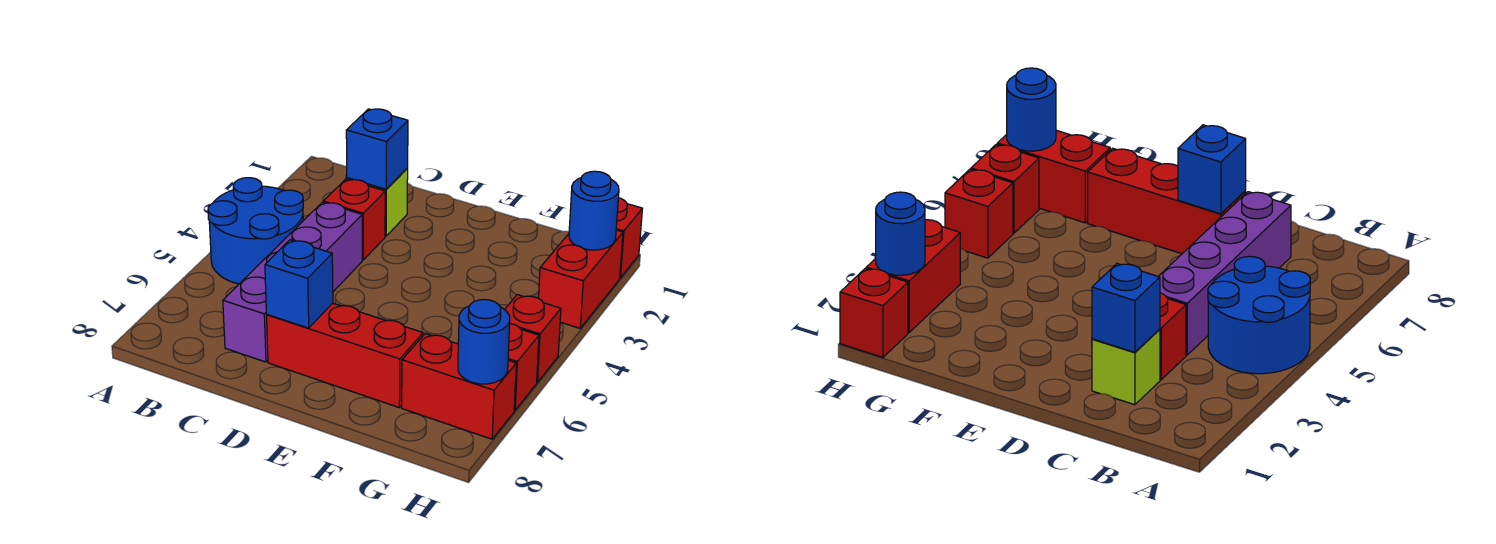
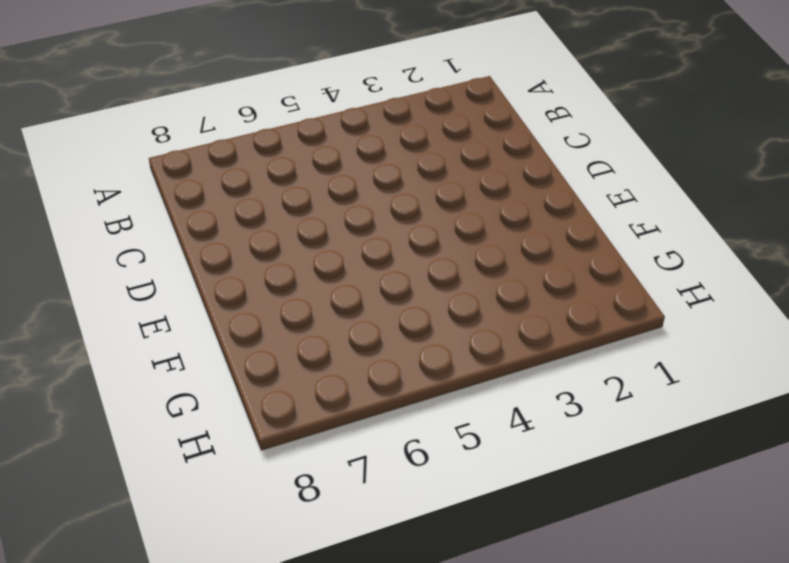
none -> blue 2x2 round brick [208,178,303,284]
none -> lime 1x1 brick [347,169,408,236]
none -> red 1x1 brick [323,179,385,260]

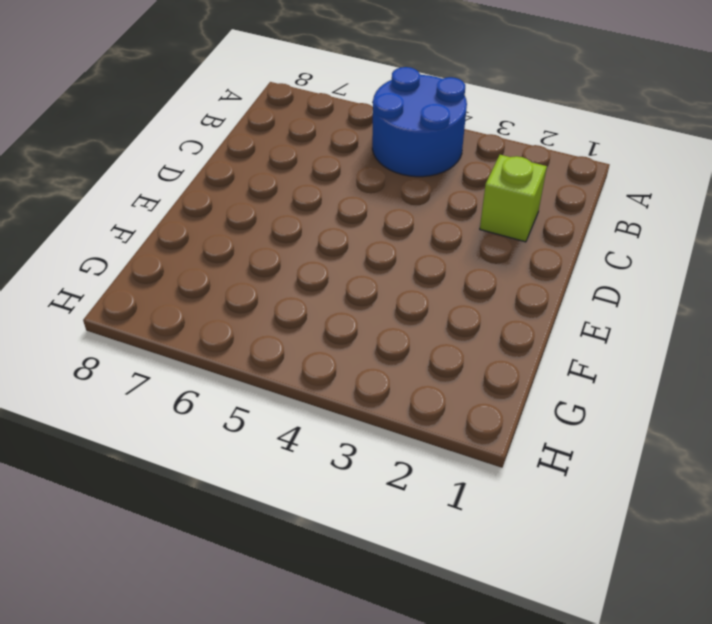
none -> red 1x1 brick [323,179,385,260]
none -> purple 1x4 brick [223,202,362,362]
none -> red 1x3 brick [267,303,423,407]

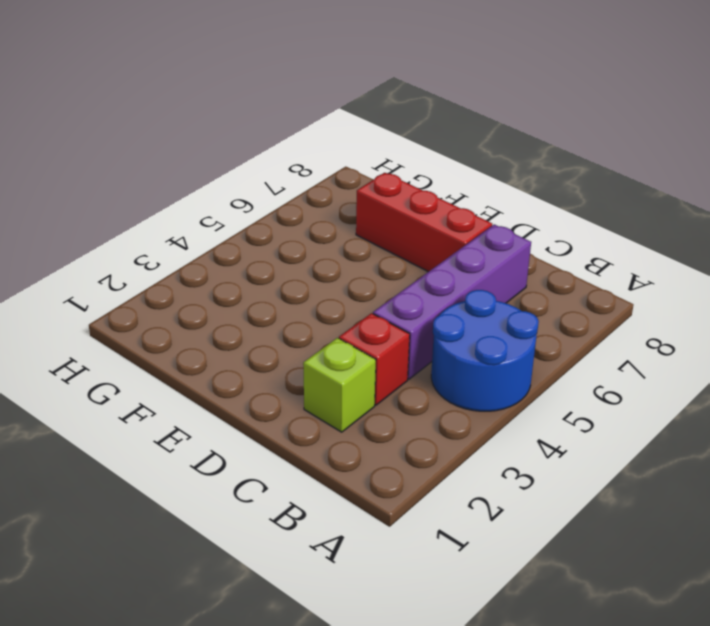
none -> red 1x2 brick [402,333,516,439]
none -> red 1x1 brick [616,198,642,278]
none -> red 1x2 brick [539,230,623,328]

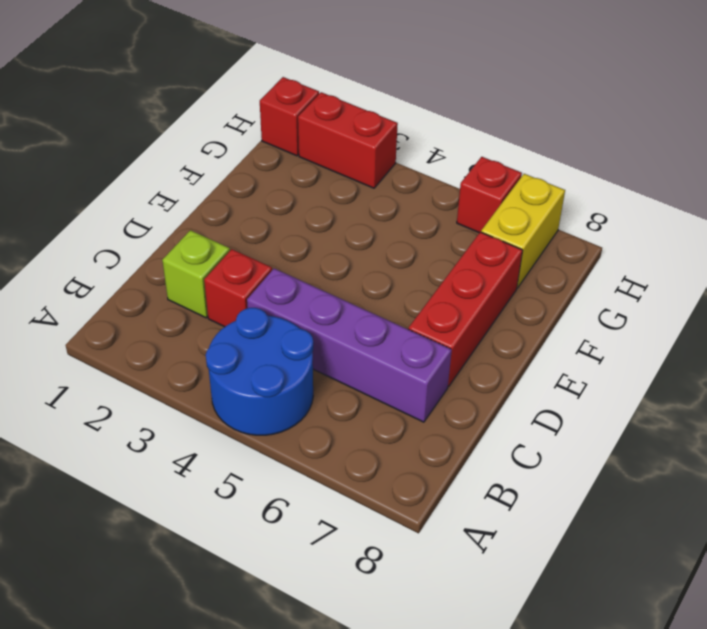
yellow 1x2 brick [481,174,565,288] -> red 1x2 brick [402,333,516,439]
none -> red 1x1 brick [505,295,561,382]
none -> blue 1x1 brick [346,109,408,189]
none -> blue 1x1 brick [265,240,333,328]

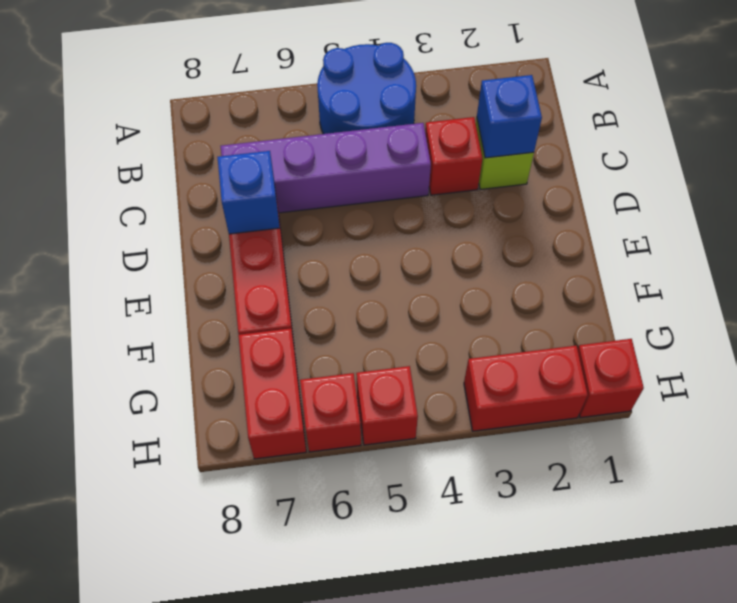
none -> blue 1x1 round brick [569,171,619,250]
none -> blue 1x1 round brick [458,300,510,384]

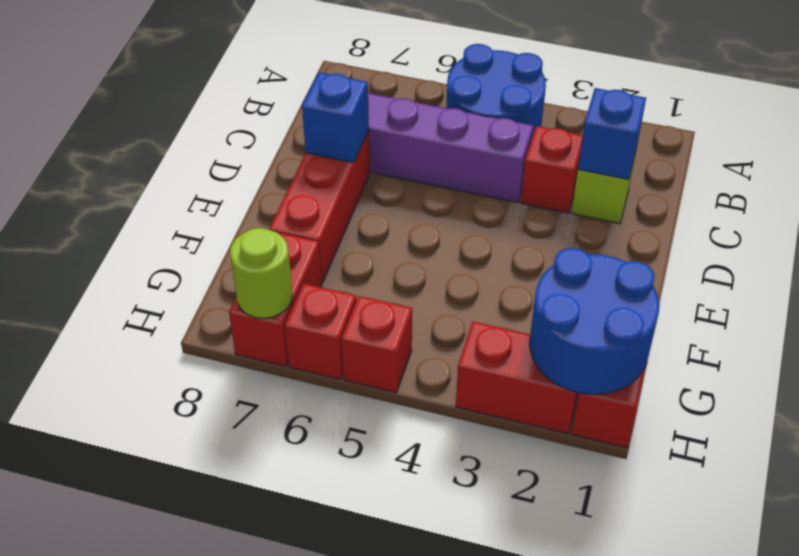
blue 2x2 round brick [530,248,659,394] -> blue 1x1 round brick [569,171,619,250]
lime 1x1 round brick [230,228,293,318] -> blue 1x1 round brick [458,300,510,384]

